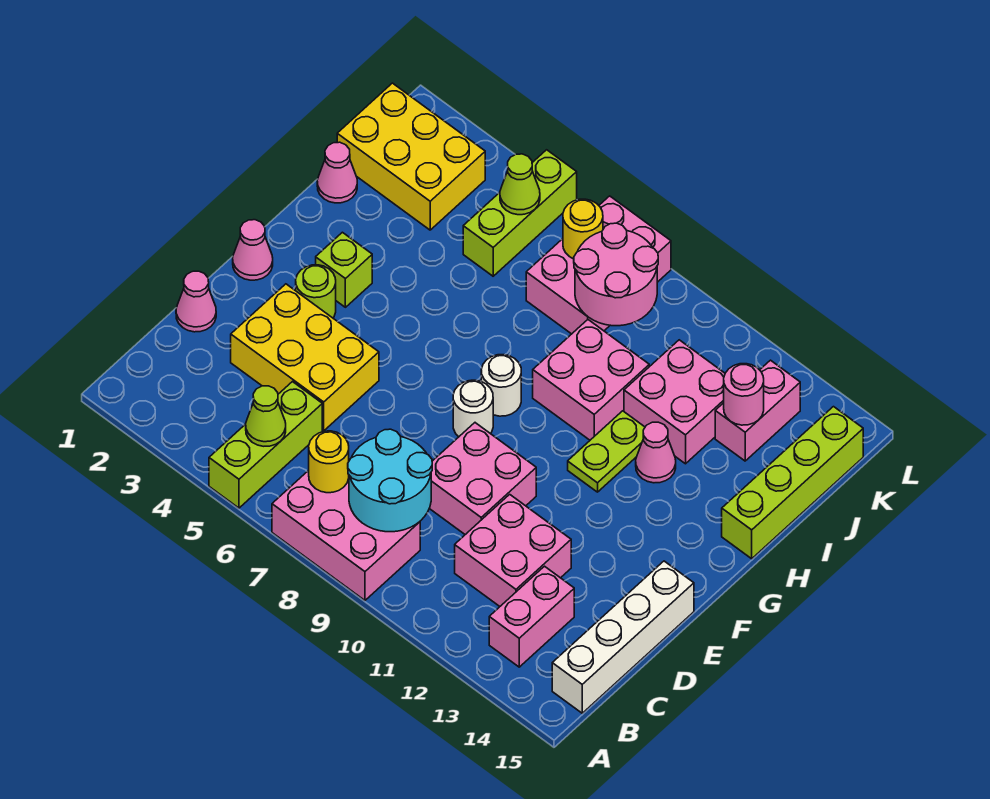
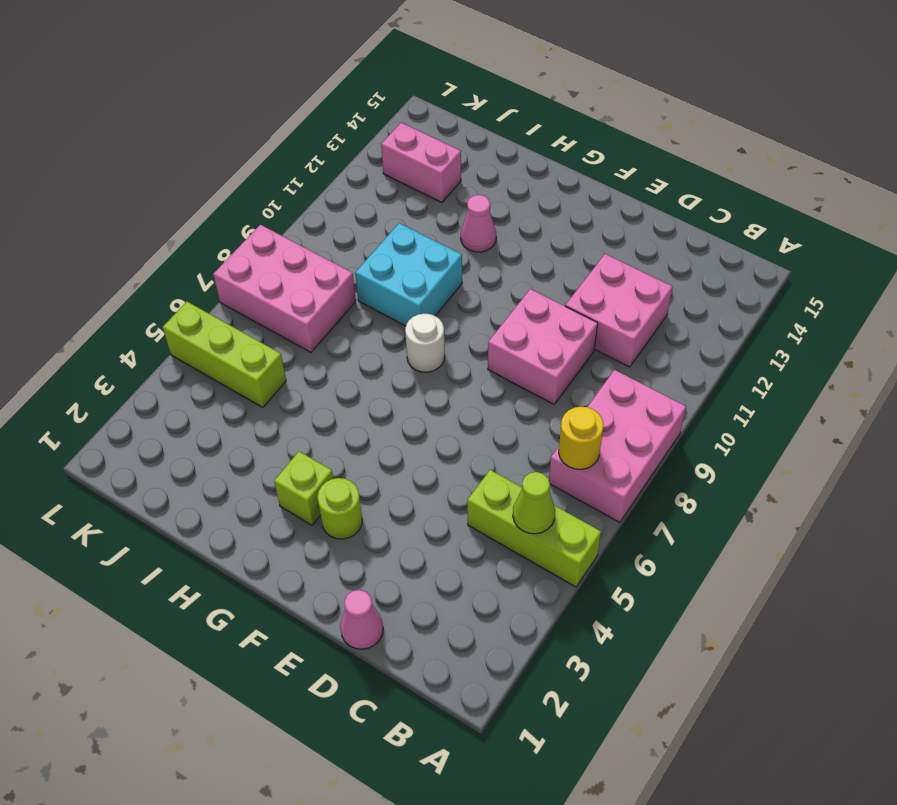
cyan 2x2 brick [355,223,462,326] -> pink 2x2 brick [533,320,649,440]
none -> pink 1x2 brick [489,566,574,667]
none -> white 1x4 brick [552,561,694,713]
none -> yellow 2x3 brick [231,284,379,431]
none -> pink 1x1 cone [233,220,273,280]

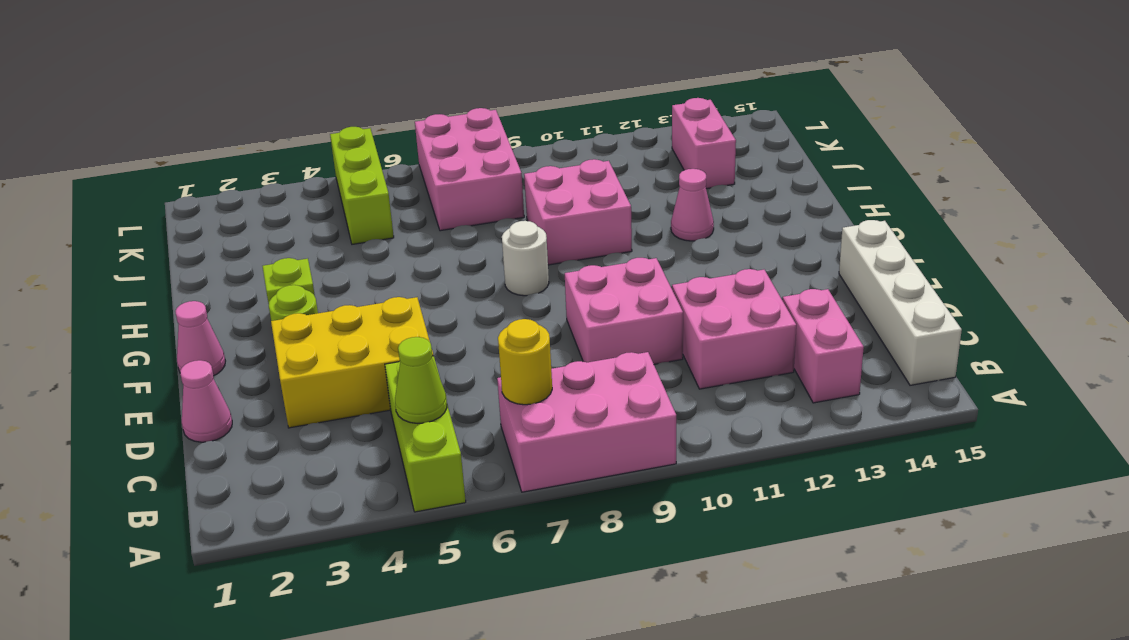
none -> white 1x1 round brick [453,380,493,437]
none -> lime 1x2 plate [568,411,645,492]
none -> lime 1x4 brick [722,407,863,559]
none -> pink 1x1 cone [317,142,357,203]

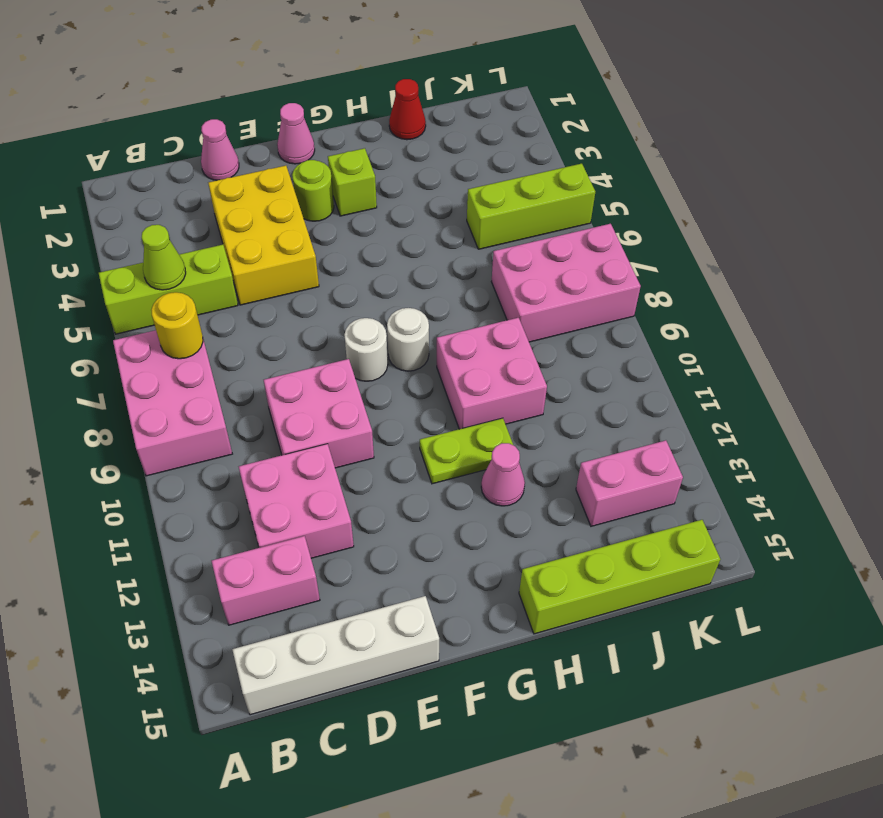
red 1x1 cone [389,79,426,140] -> pink 1x1 cone [317,142,357,203]
none -> pink 2x2 brick [624,340,725,464]
none -> yellow 2x3 brick [337,83,485,230]
none -> cyan 2x2 round brick [348,429,432,532]
none -> pink 2x2 round brick [574,223,658,326]

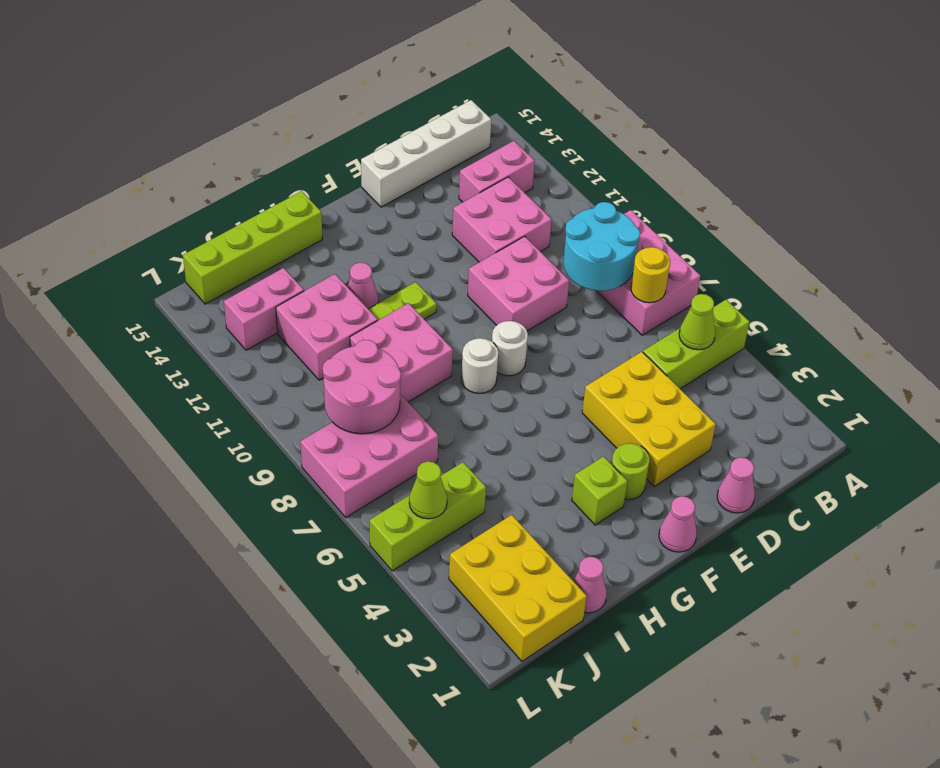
none -> pink 1x1 round brick [724,364,764,425]
none -> yellow 1x1 round brick [563,199,603,259]

